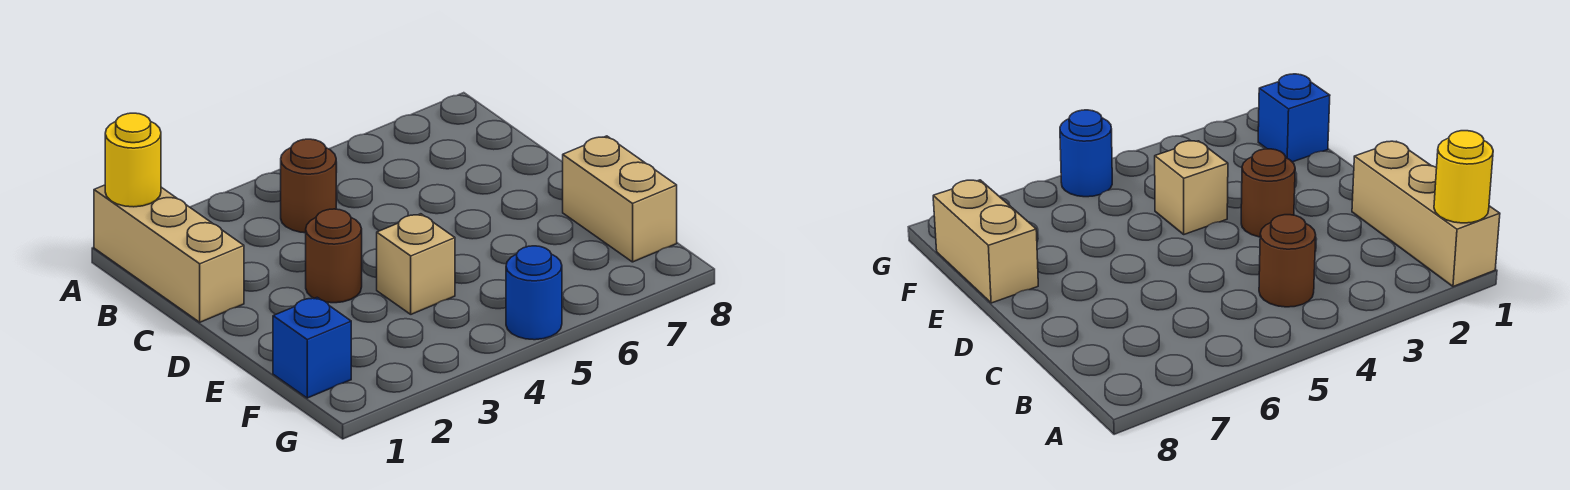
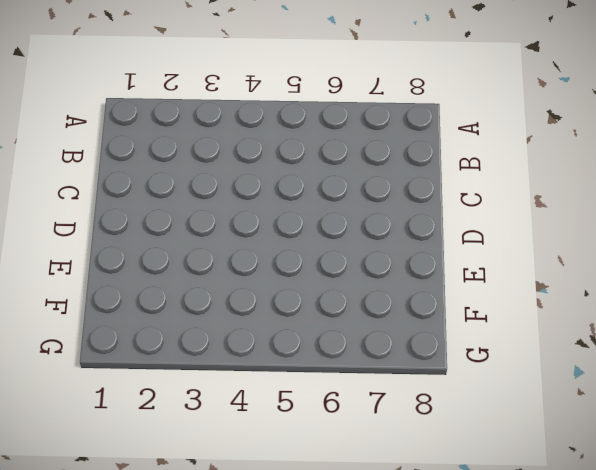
none -> tan 1x3 brick [94,185,244,322]
none -> brown 1x1 round brick [281,139,336,233]

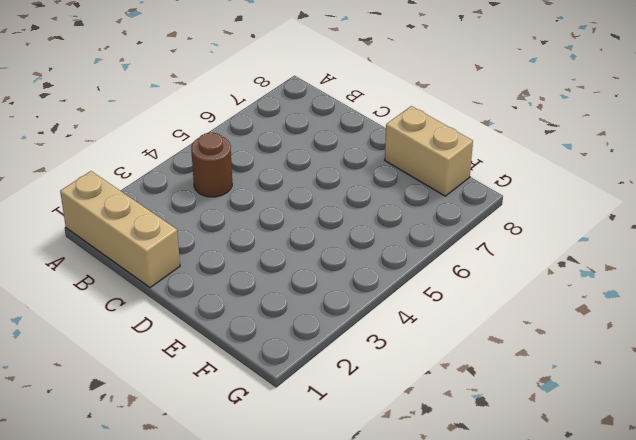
none -> brown 1x1 round brick [306,209,362,303]
none -> tan 1x1 brick [377,214,455,314]

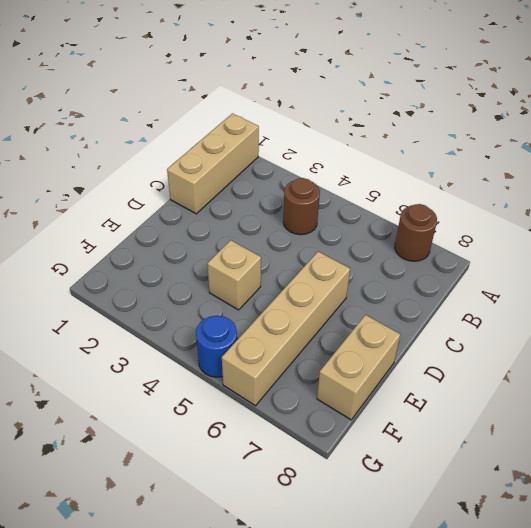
brown 1x1 round brick [395,204,437,261] -> brown 1x1 round brick moved to [306,209,362,303]
tan 1x4 brick [222,251,350,406] -> none
none -> blue 1x1 brick [273,297,351,398]
none -> yellow 1x1 round brick [105,113,161,207]

